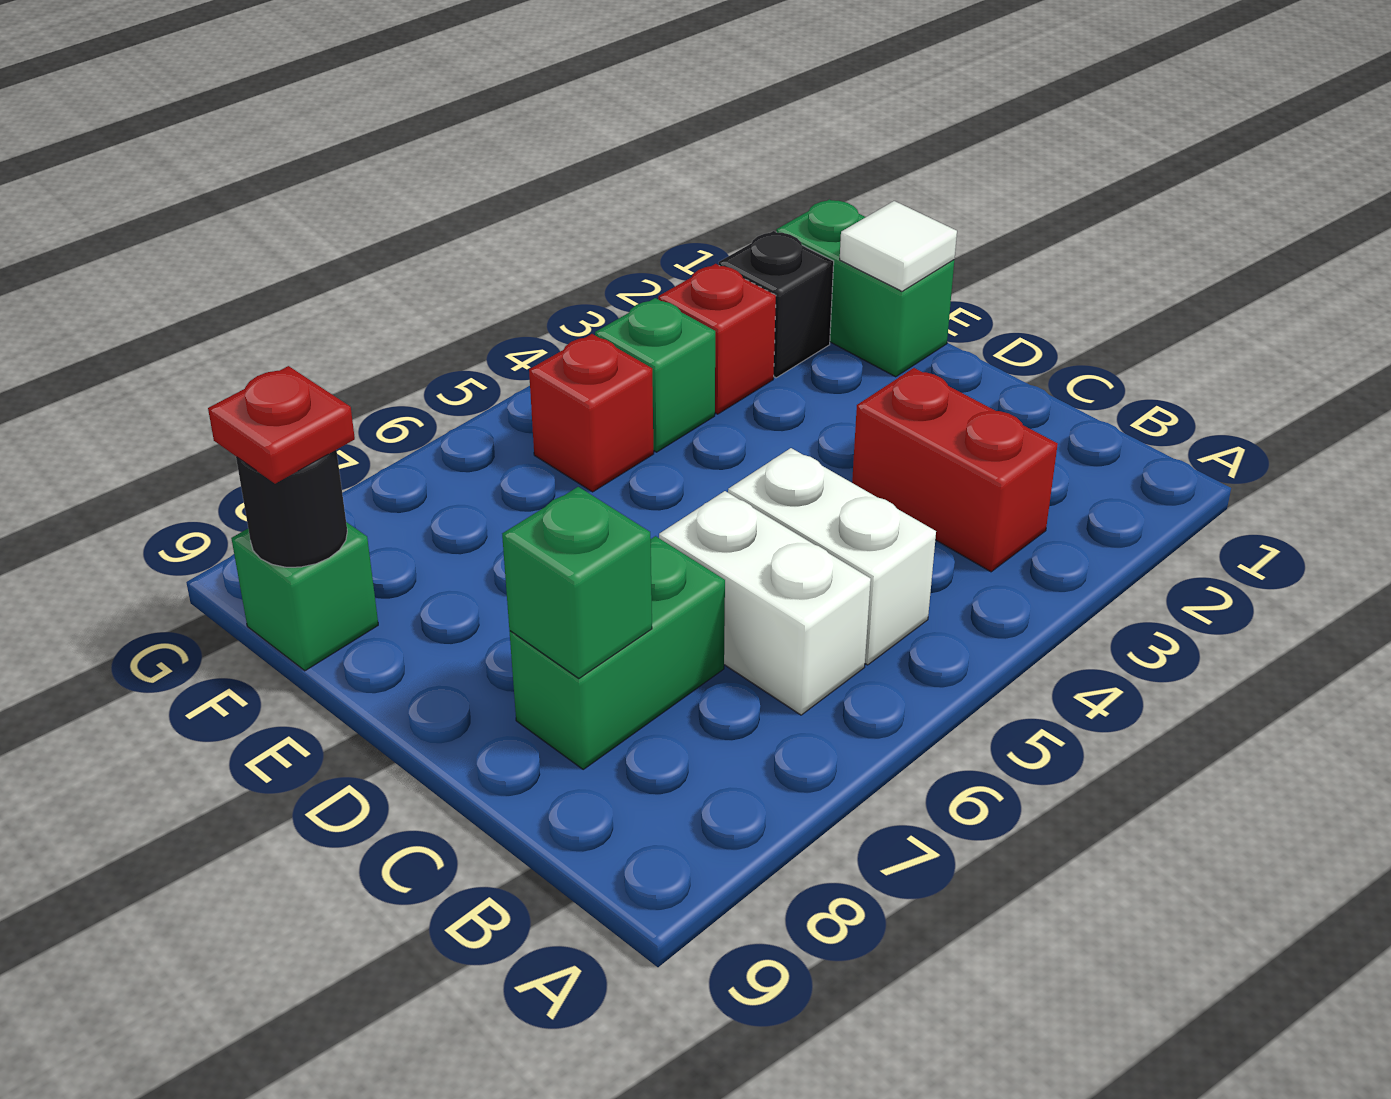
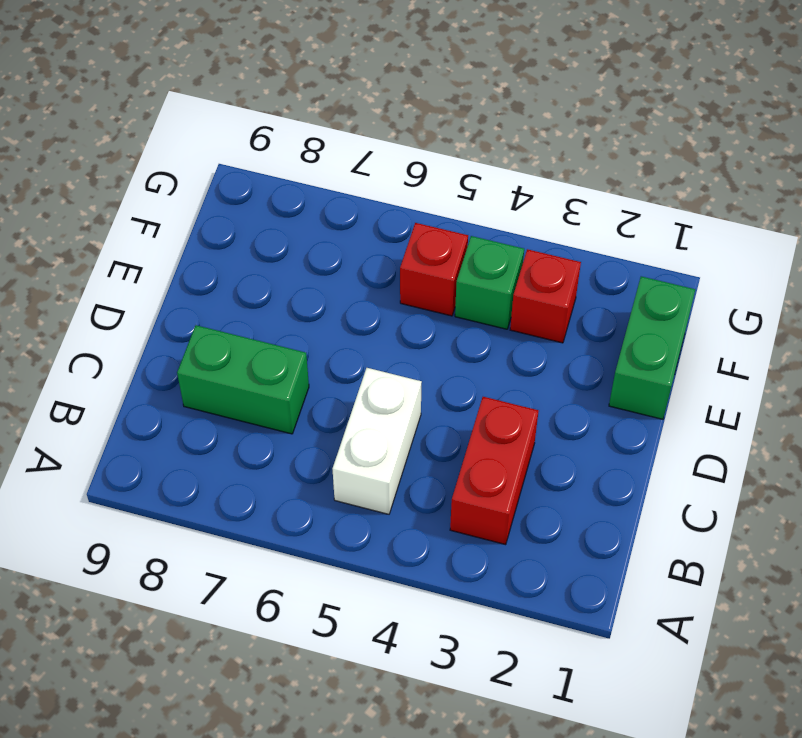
none -> white 1x2 brick [659,491,871,715]
none -> black 1x1 brick [719,231,834,378]
none -> green 1x1 brick [231,522,378,671]

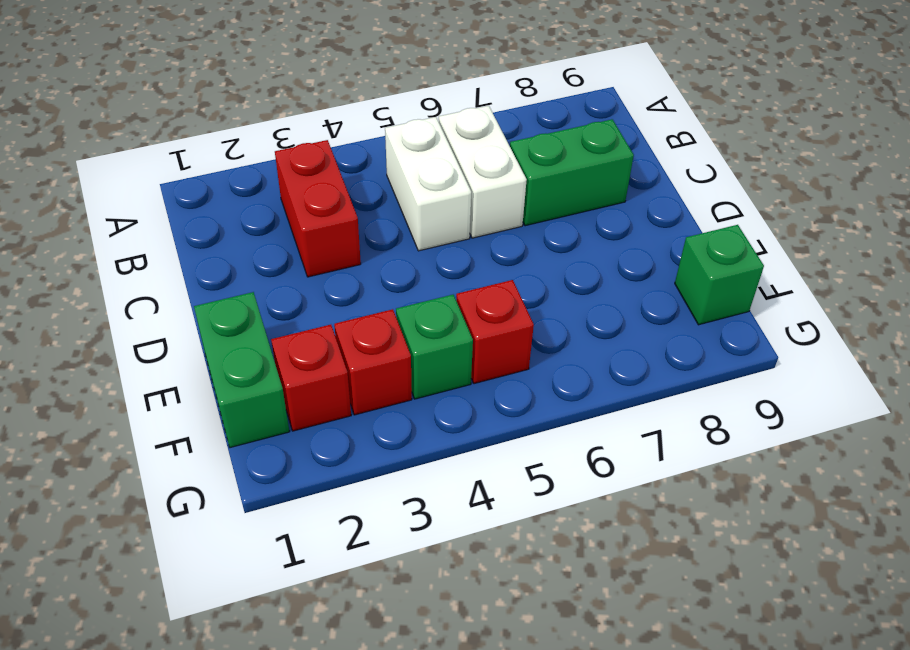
red 1x1 brick [271,325,351,431] -> black 1x1 brick [719,231,834,378]
none -> green 1x1 brick [502,487,652,679]
none -> white 1x1 tile [840,201,957,291]
none -> black 1x1 round brick [236,450,347,567]

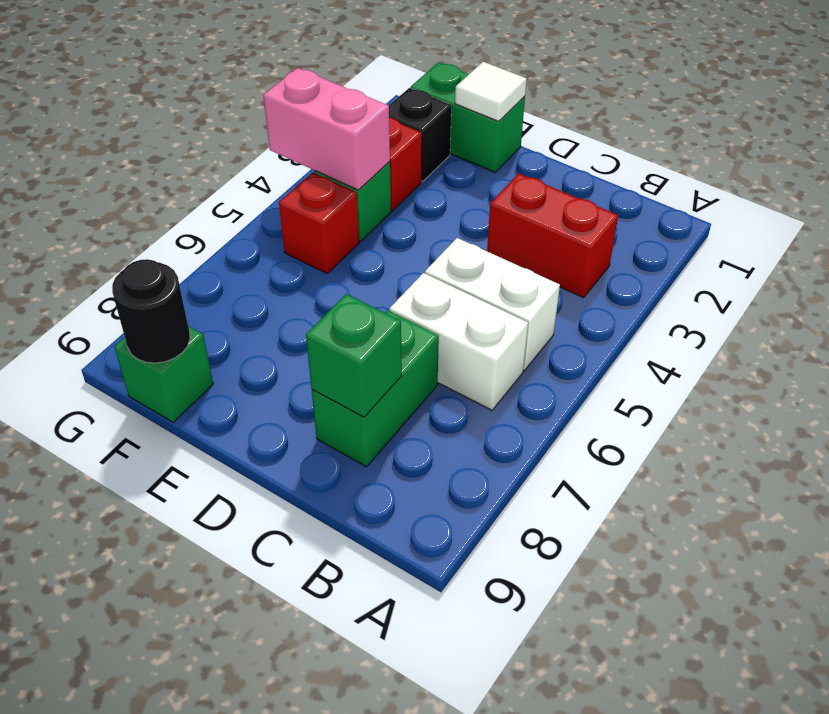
pink 1x2 brick [263,68,390,190] -> none
none -> red 1x1 plate [208,366,355,484]

